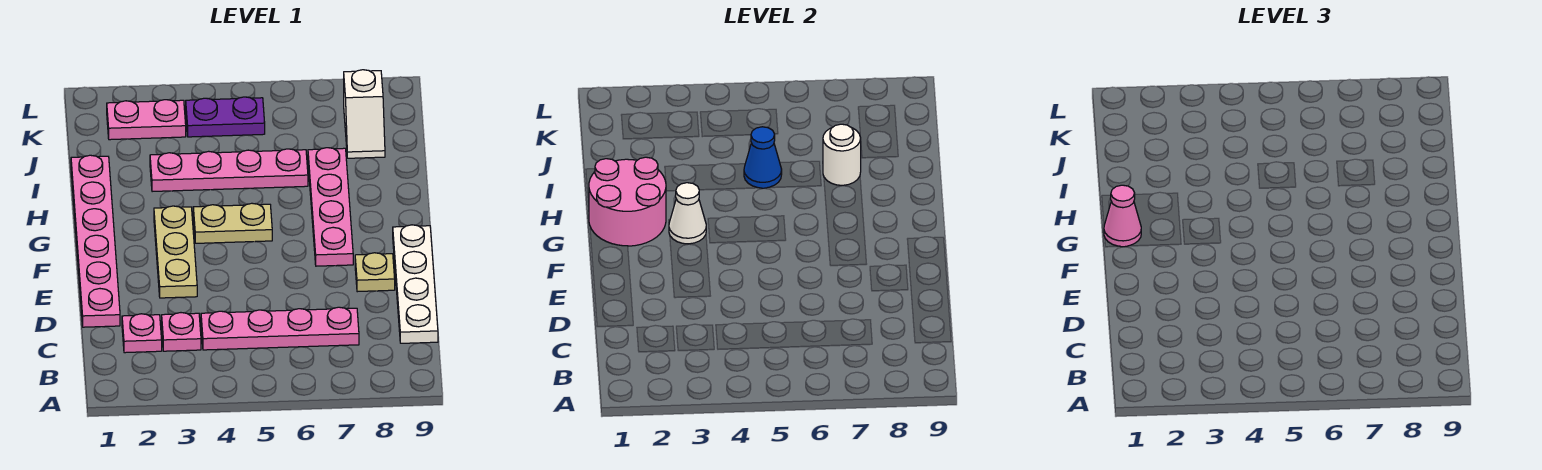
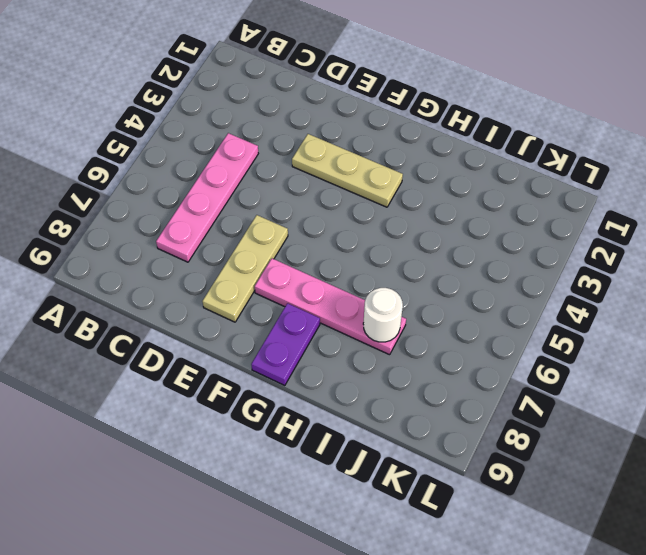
tan 1x3 plate [202,215,288,322] -> tan 1x1 plate [355,253,395,292]
purple 1x2 plate [251,303,320,386] -> purple 1x2 plate moved to [186,97,265,137]
none -> pink 1x1 plate [122,314,162,353]
none -> pink 1x1 plate [162,313,201,351]
none -> white 1x4 plate [393,225,438,343]

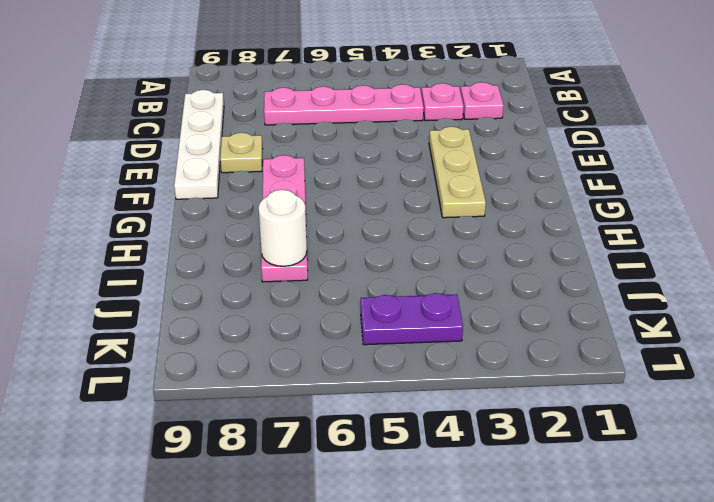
none -> pink 1x6 plate [71,155,120,327]
none -> tan 1x2 plate [193,203,272,243]
none -> pink 1x4 plate [150,149,308,192]

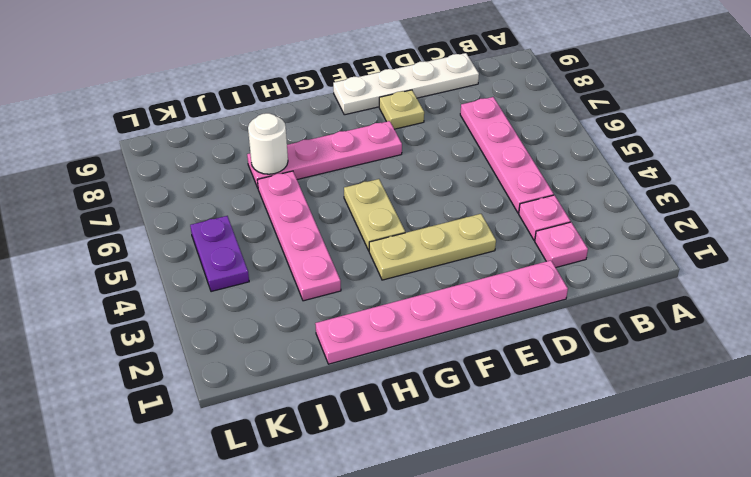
none -> white 1x2 slope [344,70,385,158]
none -> pink 1x2 plate [107,100,186,140]
none -> pink 2x2 round brick [589,157,666,246]

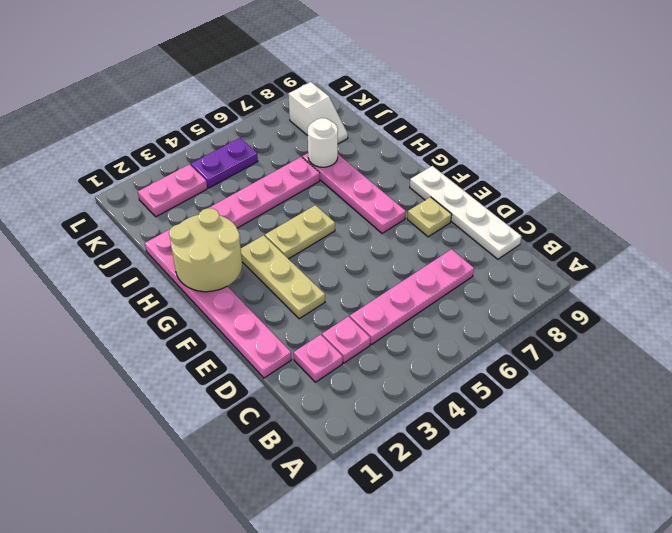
tan 2x2 round brick [169,208,242,292] -> pink 2x2 round brick [589,157,666,246]
none -> white 1x1 cone [669,183,706,244]
none -> blue 1x1 cone [744,127,782,188]
none -> pink 1x1 cone [1104,185,1141,247]

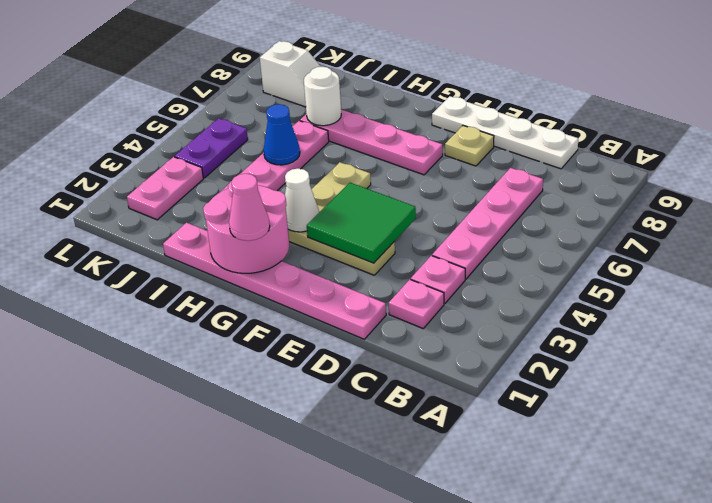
green 2x2 tile [307,183,416,263] -> none

